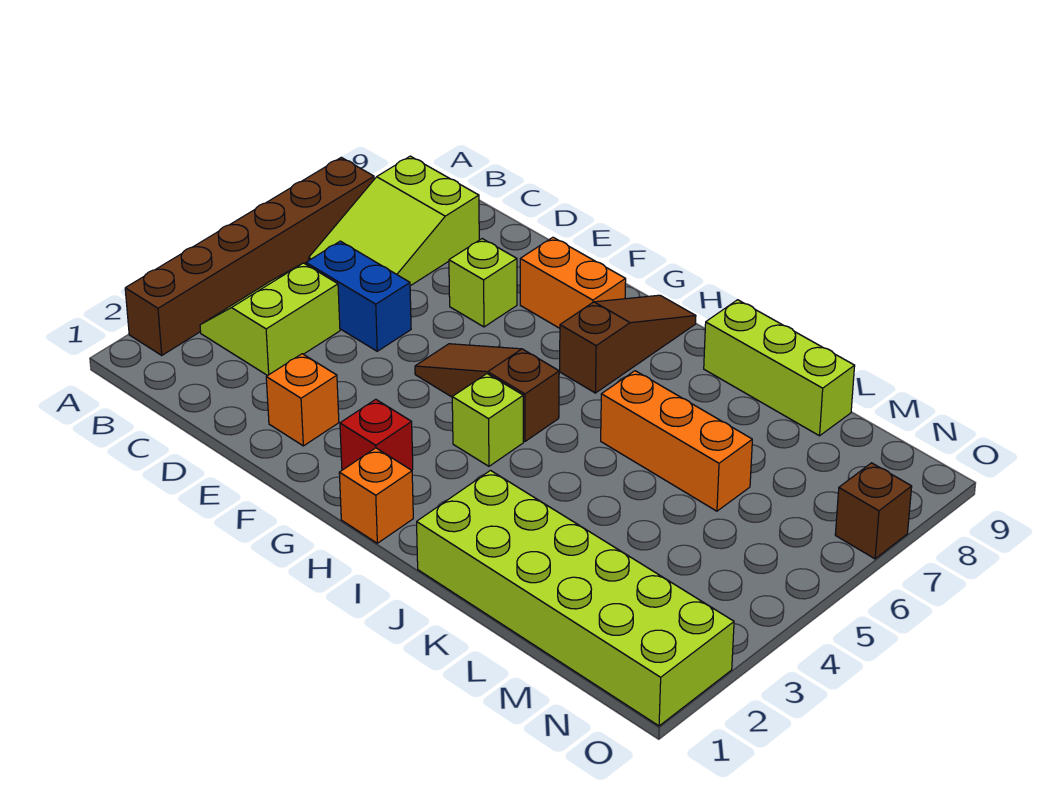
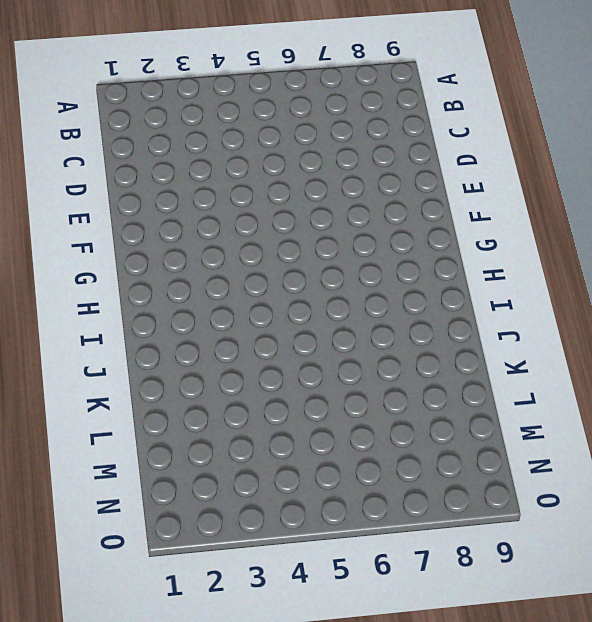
none -> brown 1x6 brick [125,157,374,355]
none -> lime 2x2 slope [200,263,340,376]
none -> lime 2x3 slope [309,156,479,286]

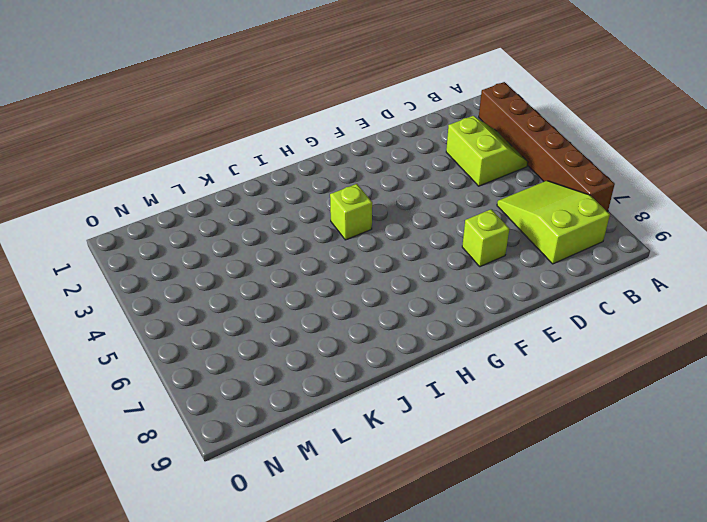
none -> blue 1x2 brick [306,241,411,351]
none -> orange 1x1 brick [266,354,339,446]
none -> brown 1x3 slope [415,344,559,441]

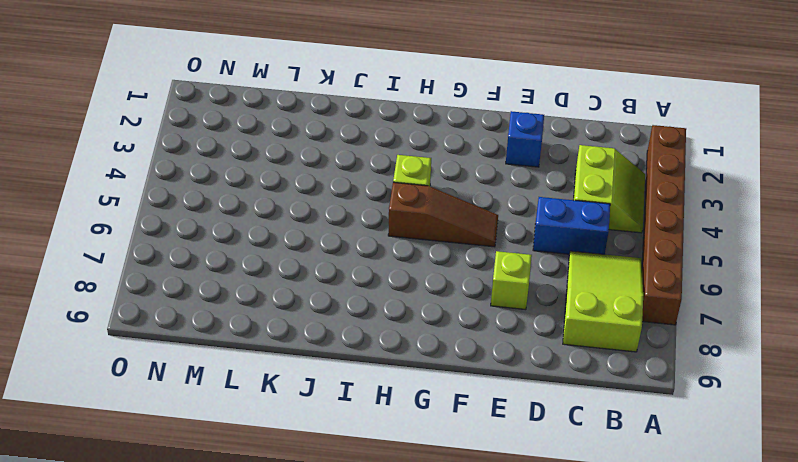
blue 1x1 brick [506,111,544,167] -> orange 1x1 brick [266,354,339,446]
none -> orange 1x2 brick [520,237,626,328]
none -> red 1x1 brick [340,399,413,470]
none -> orange 1x1 brick [339,448,413,543]

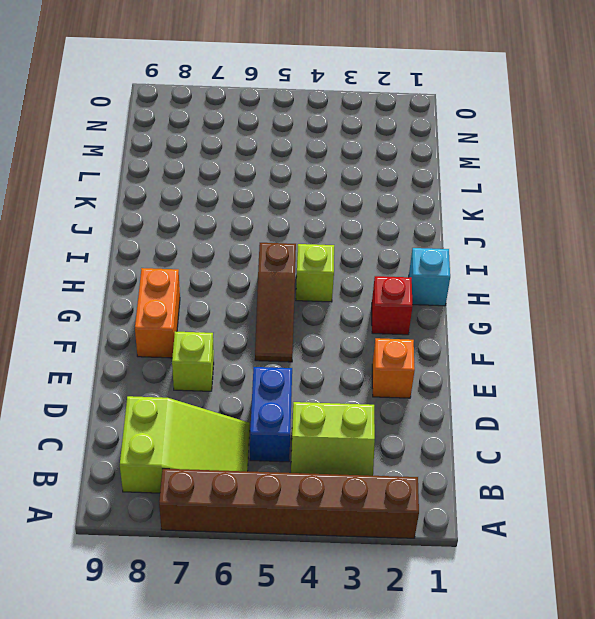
cyan 1x1 brick [409,248,450,306] -> orange 1x1 brick [339,448,413,543]
none -> brown 1x3 slope [560,295,696,393]
none -> lime 2x6 brick [417,471,734,726]
none -> orange 1x3 brick [601,371,752,511]

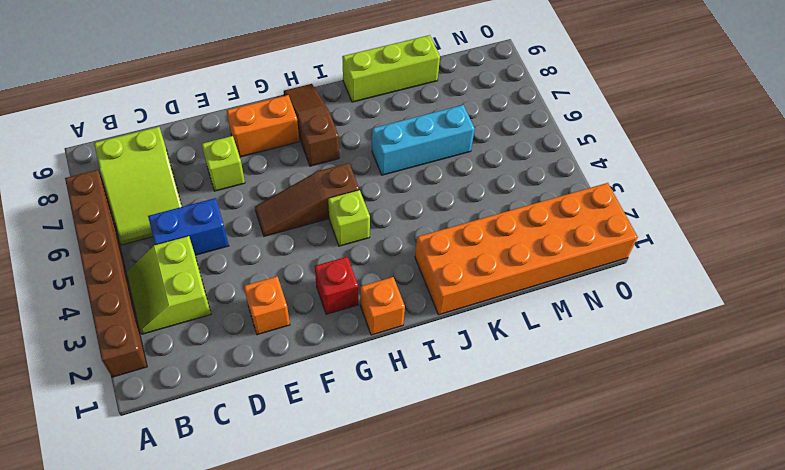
orange 2x6 brick [415,183,638,315] -> lime 2x6 brick [417,471,734,726]
cyan 1x3 brick [372,105,475,175] -> orange 1x3 brick [601,371,752,511]
none -> brown 1x1 brick [835,463,912,559]

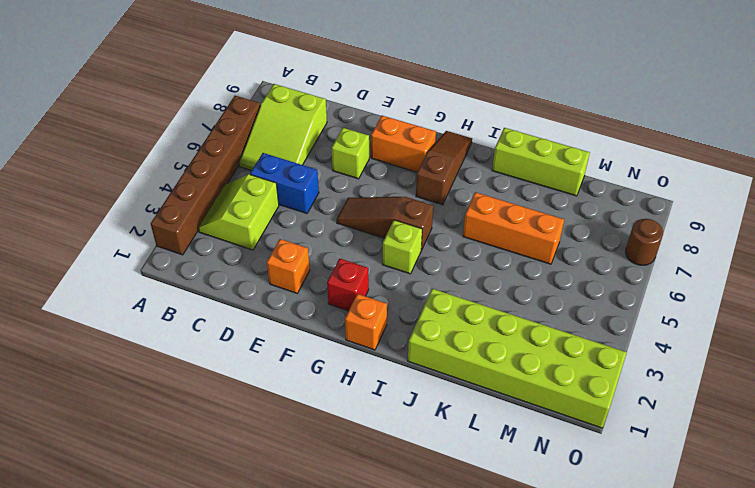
brown 1x1 round brick [626,219,663,265] -> brown 1x1 brick [835,463,912,559]

